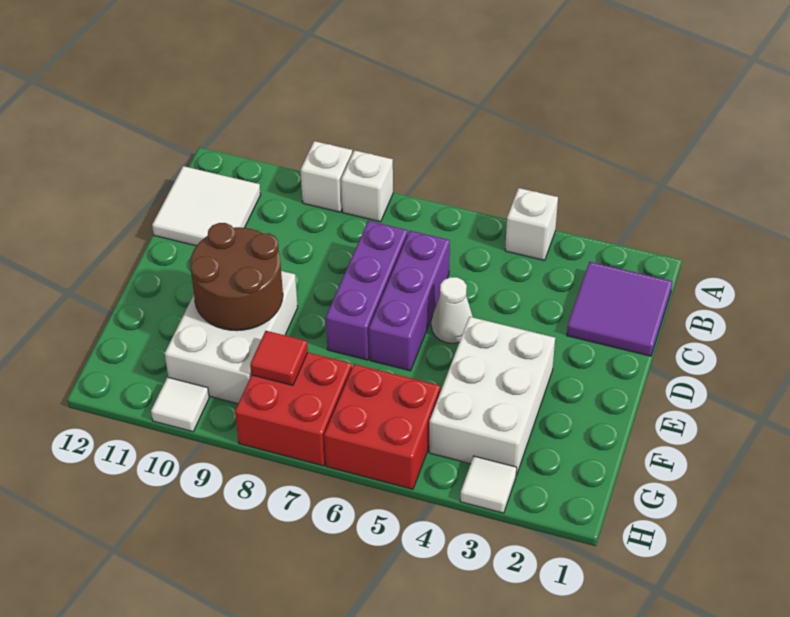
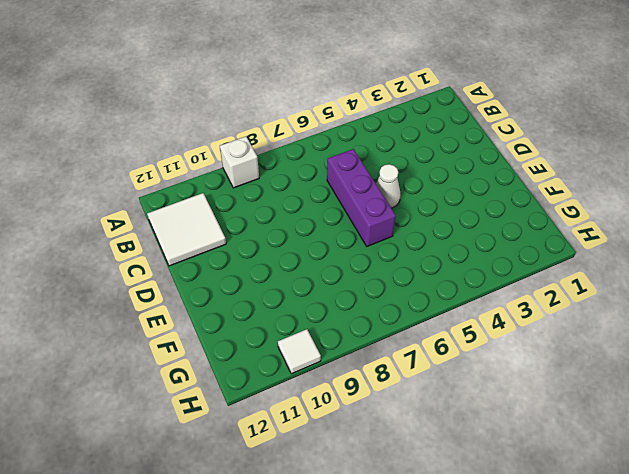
none -> white 1x1 brick [505,188,558,260]
none -> white 1x1 brick [341,150,393,222]
none -> purple 2x2 tile [567,262,673,356]

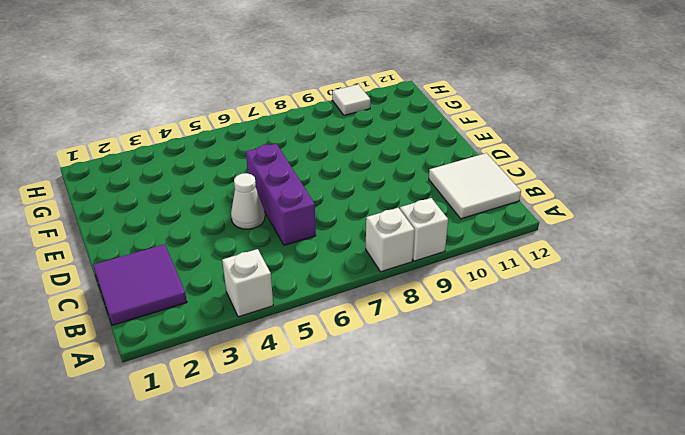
none -> purple 1x3 brick [326,221,408,360]
none -> white 2x3 brick [429,317,555,475]
none -> white 2x3 brick [165,271,298,404]

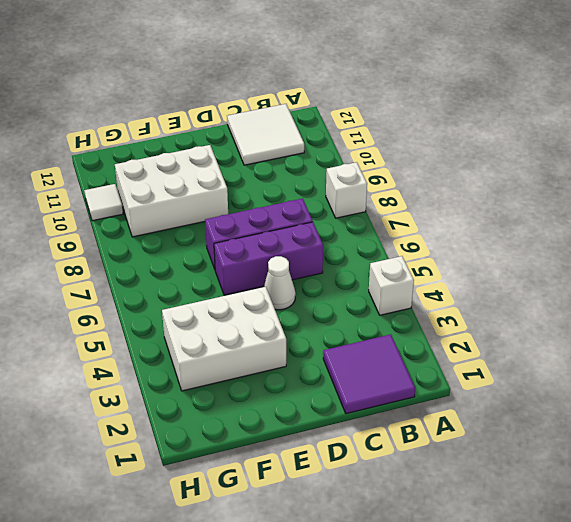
none -> white 1x1 brick [301,141,352,212]
none -> red 2x2 brick [324,364,440,489]
none -> red 2x2 brick [235,353,352,466]

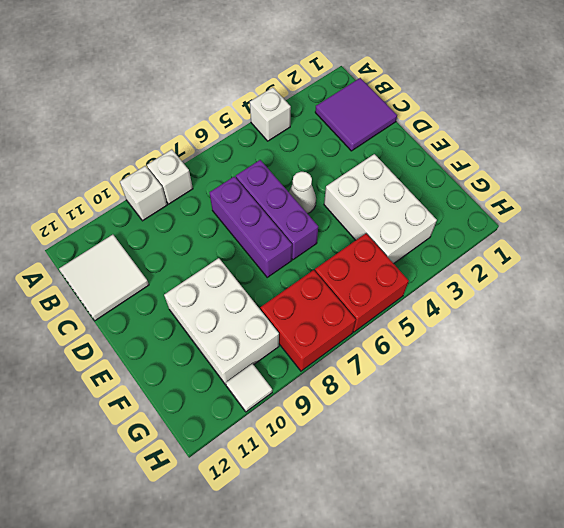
none -> white 1x1 tile [460,456,517,513]
none -> brown 2x2 round brick [190,223,283,331]
none -> red 1x1 tile [250,331,308,385]

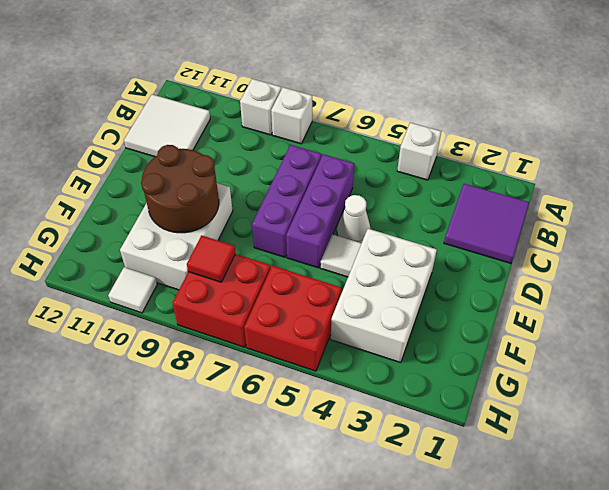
white 1x1 tile [320,234,362,277] -> white 1x1 tile moved to [460,456,517,513]

